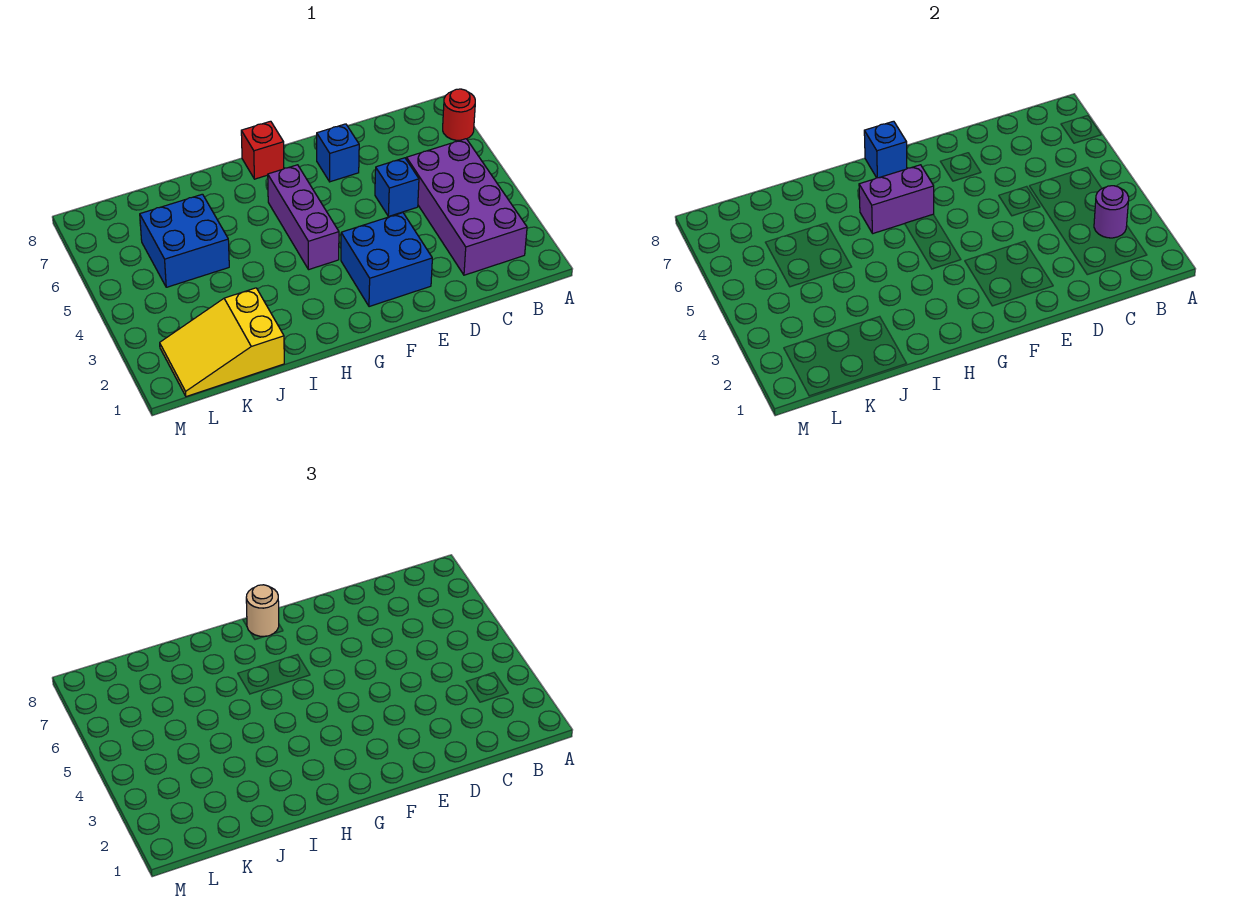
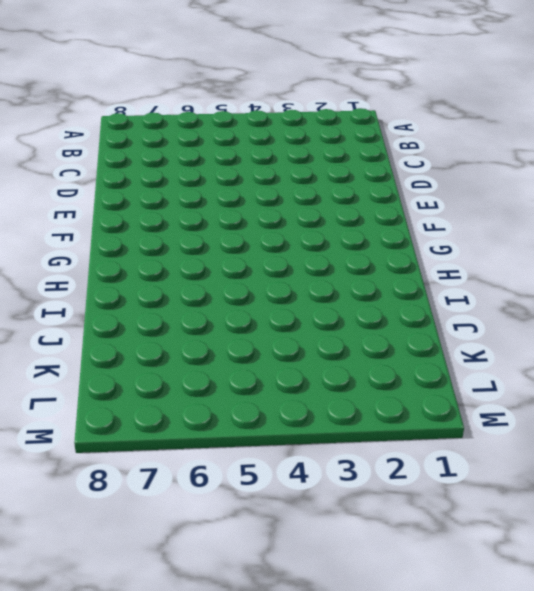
none -> red 1x1 round brick [443,89,475,140]
none -> purple 2x4 brick [406,139,527,275]
none -> blue 1x1 brick [375,158,419,216]

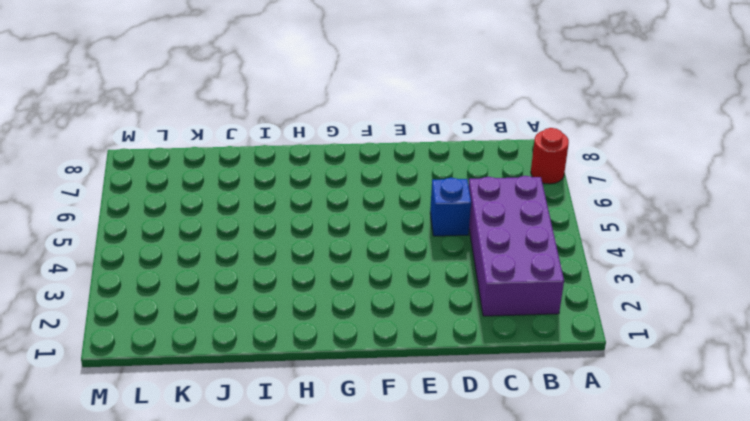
none -> blue 2x2 brick [341,213,432,307]
none -> blue 1x1 brick [317,124,359,182]
none -> purple 1x3 brick [268,165,339,270]

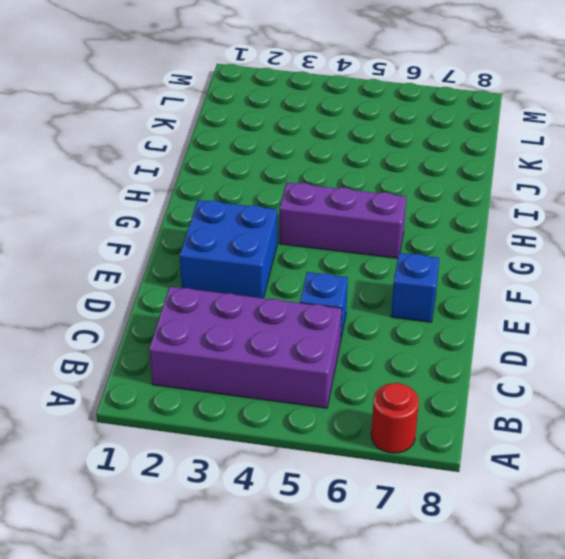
none -> red 1x1 brick [241,121,284,179]
none -> yellow 2x3 slope [160,288,284,397]
none -> blue 2x2 brick [140,194,229,287]

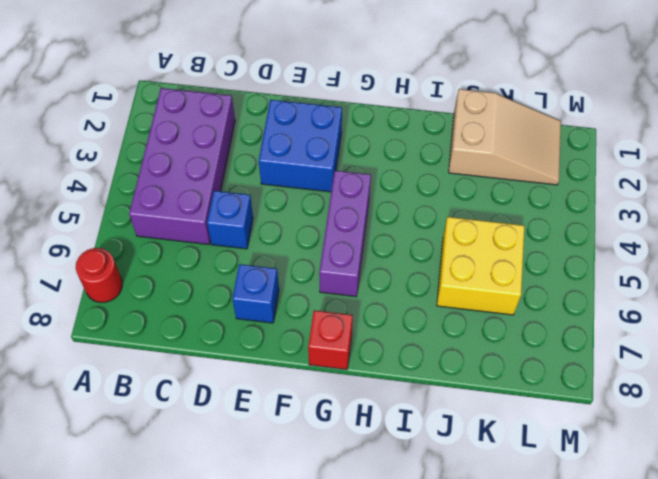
tan 2x3 slope [449,89,561,185] -> yellow 2x3 slope [160,288,284,397]
yellow 2x2 brick [437,217,524,315] -> blue 2x2 brick [140,194,229,287]
none -> purple 1x1 round brick [1094,186,1129,238]
none -> purple 1x2 brick [859,165,934,233]
none -> blue 1x1 brick [864,121,907,178]

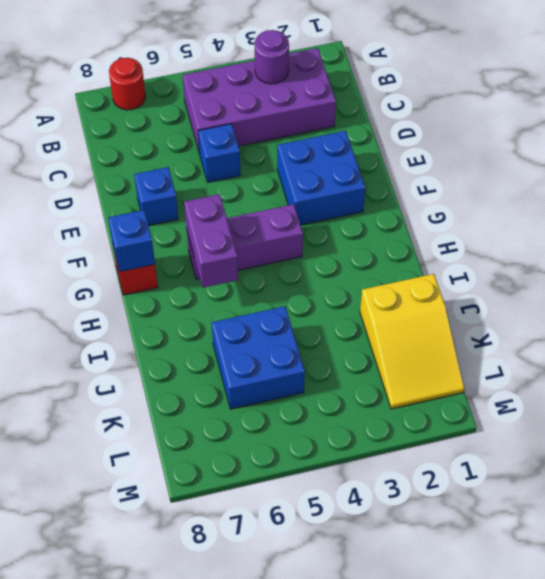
none -> tan 1x1 round brick [246,585,279,637]

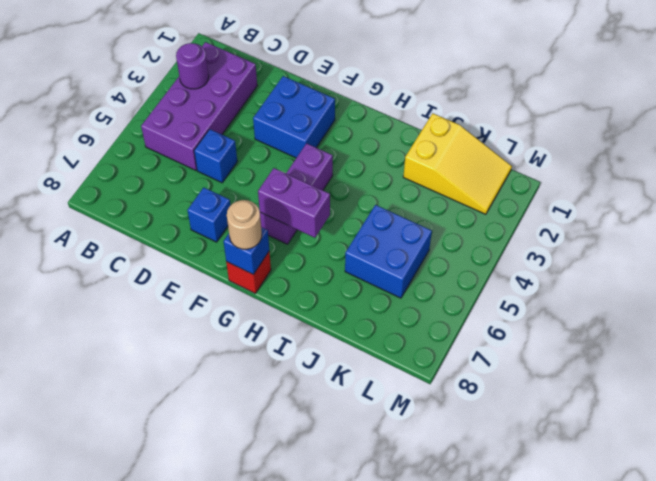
none -> red 1x1 round brick [443,89,475,140]

